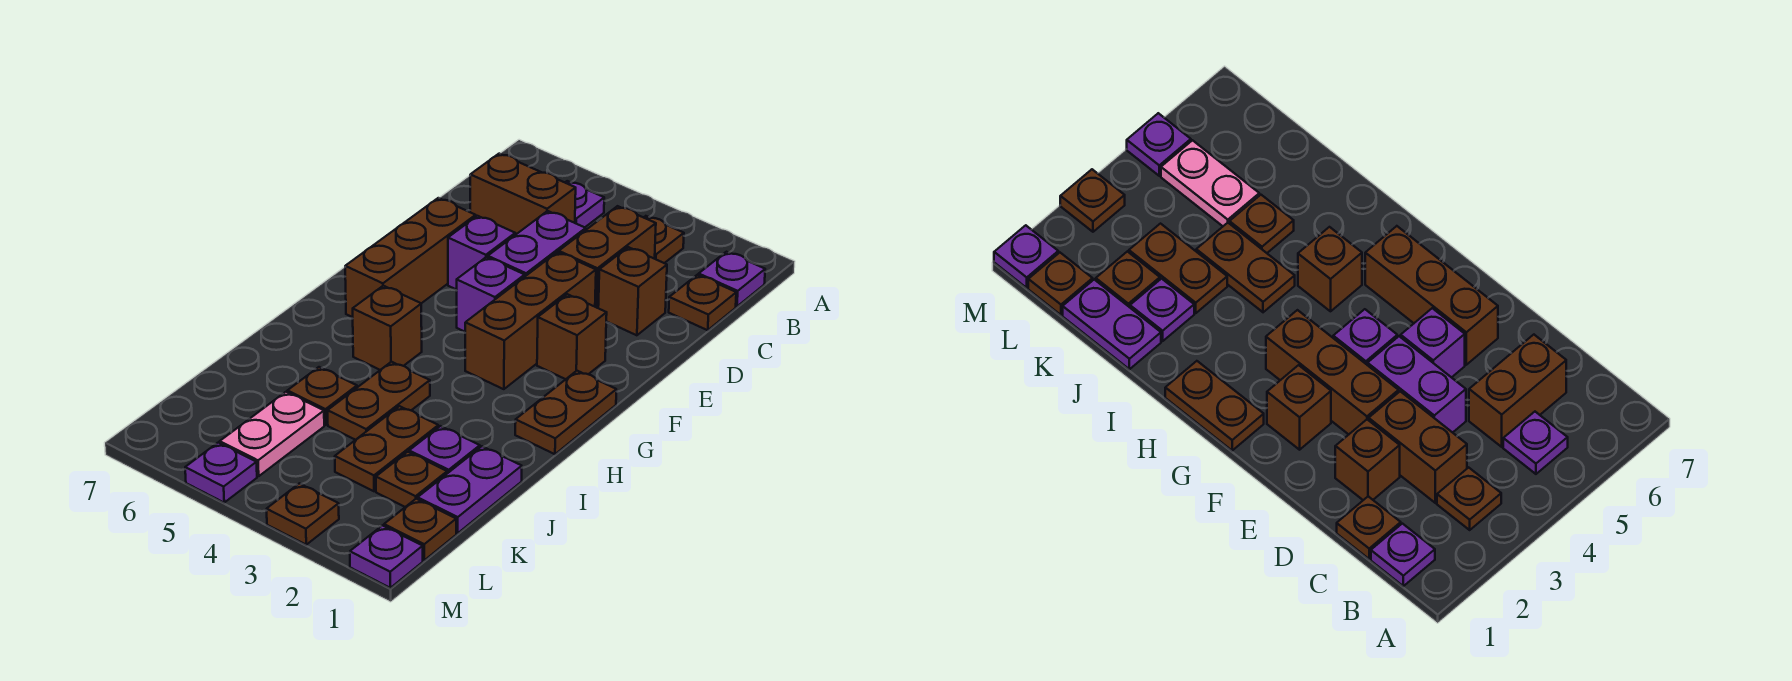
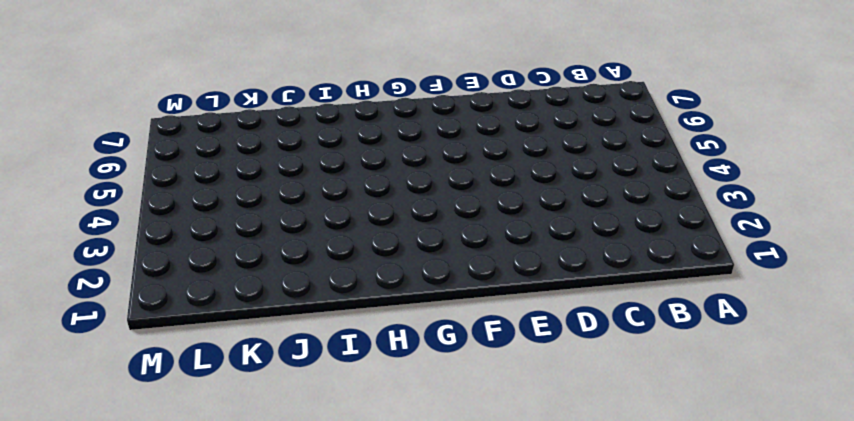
none -> purple 1x1 plate [699,252,765,306]
none -> brown 1x1 plate [644,216,684,263]
none -> purple 1x1 plate [565,181,604,227]

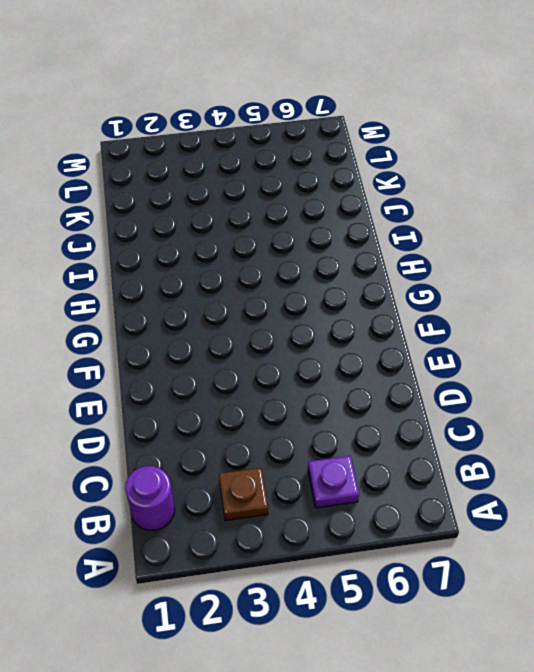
purple 1x1 round brick [125,466,175,530] -> purple 1x1 plate [699,252,765,306]
none -> brown 1x1 plate [669,275,736,330]
none -> brown 1x2 brick [559,206,656,308]
none -> brown 1x2 brick [470,154,576,235]

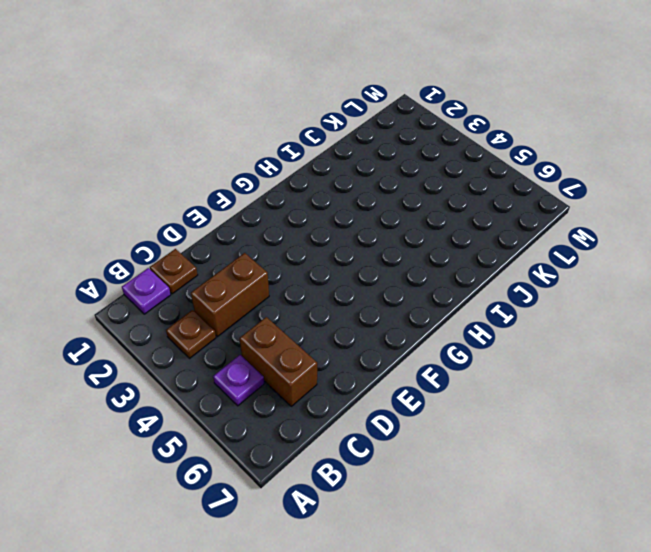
none -> brown 1x1 brick [598,247,667,335]
none -> purple 1x2 brick [488,211,586,276]
none -> brown 1x3 brick [465,252,596,389]

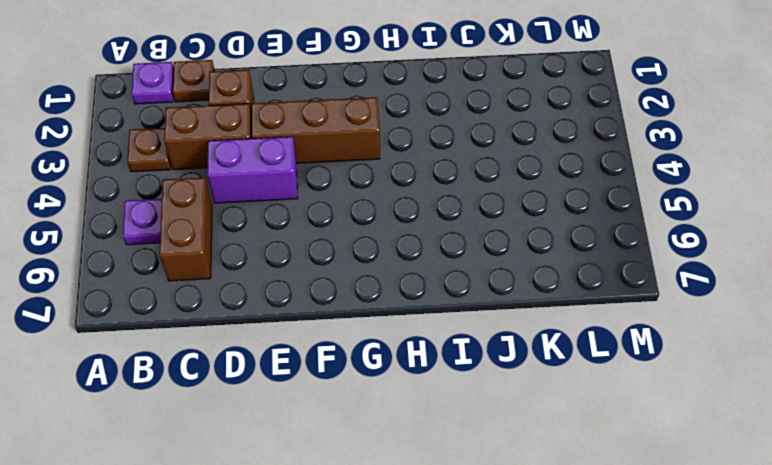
none -> purple 1x1 brick [448,216,515,290]
none -> brown 1x3 brick [345,198,476,317]
none -> brown 1x1 brick [537,294,607,379]

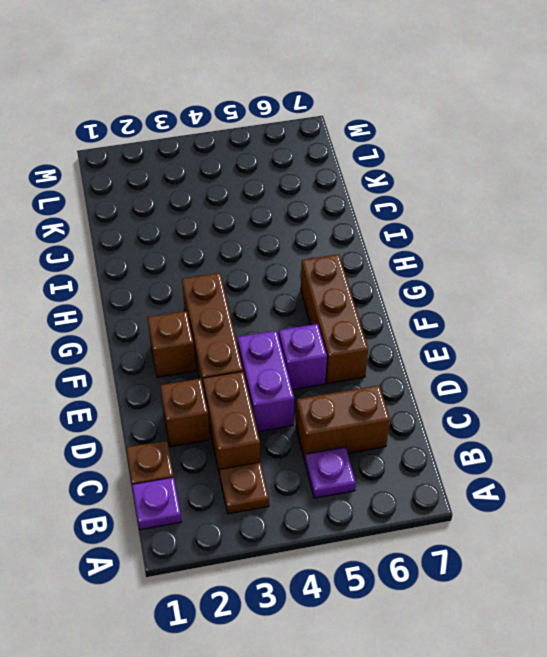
none -> purple 1x1 brick [457,257,525,332]
none -> brown 1x2 plate [515,371,616,454]
none -> brown 1x1 brick [353,286,422,370]

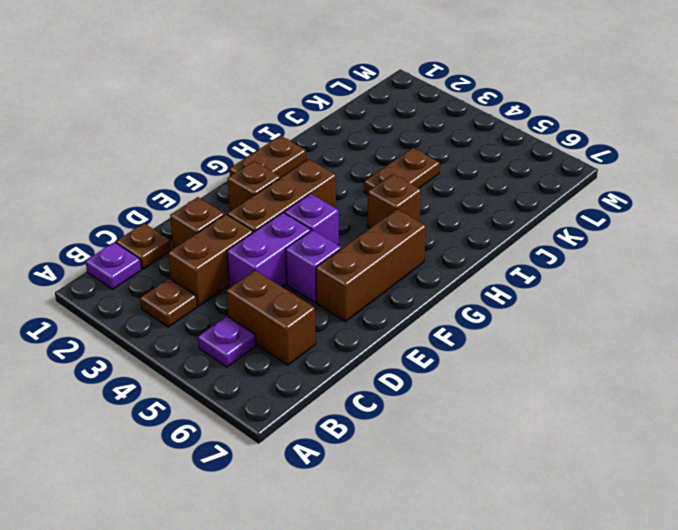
none -> purple 1x2 plate [418,446,522,533]
none -> purple 1x1 plate [409,426,480,473]
none -> brown 1x2 plate [335,406,438,491]

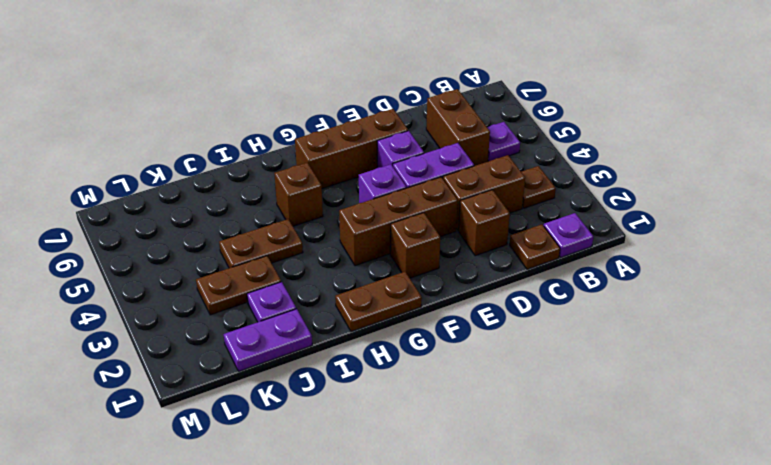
none -> brown 1x1 plate [287,367,357,425]
none -> brown 1x1 plate [376,452,447,507]
none -> pink 1x2 plate [220,392,324,476]

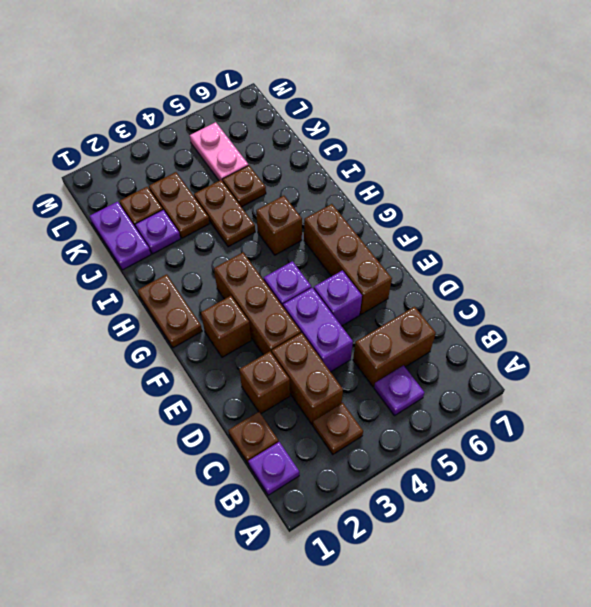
none -> brown 1x1 plate [384,499,456,560]
none -> purple 1x1 plate [350,526,423,588]
none -> brown 1x1 plate [267,483,339,545]

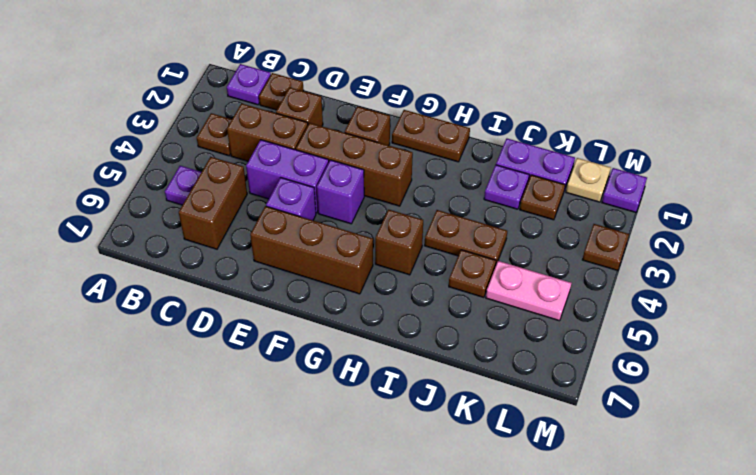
tan 1x1 plate [566,158,611,202] -> brown 1x1 plate [384,499,456,560]
none -> brown 1x2 plate [335,406,438,491]
none -> purple 1x1 plate [185,443,257,502]

